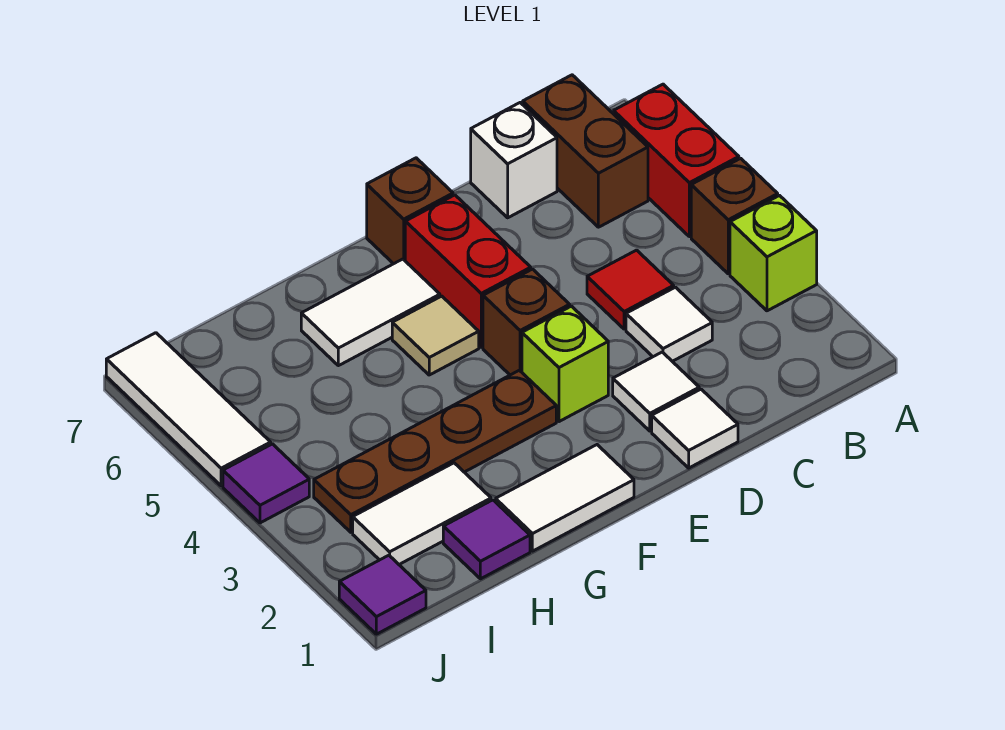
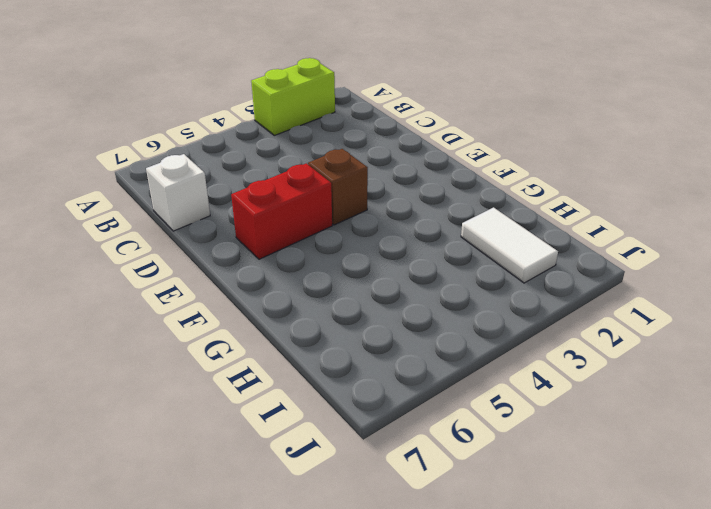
lime 1x2 brick [251,58,335,135] -> lime 1x1 brick [730,196,817,311]
none -> brown 1x1 brick [691,158,778,274]
none -> red 1x2 brick [614,84,739,237]
none -> brown 1x2 brick [523,75,648,227]

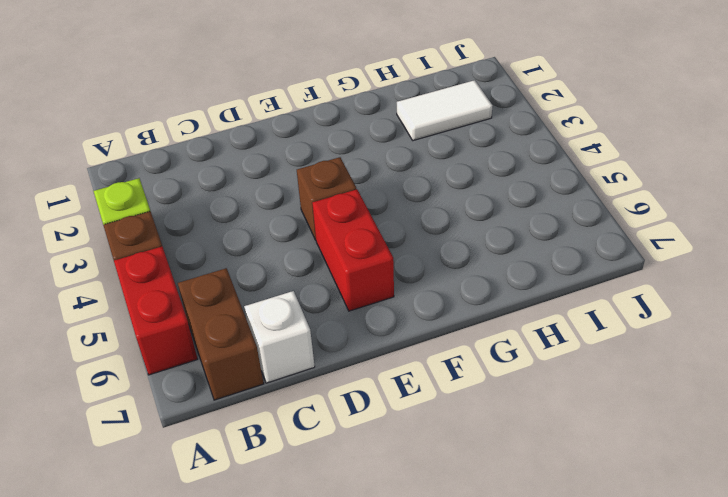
none -> white 1x1 tile [626,287,712,361]
none -> red 1x1 tile [587,250,674,329]
none -> white 1x1 tile [652,389,738,468]

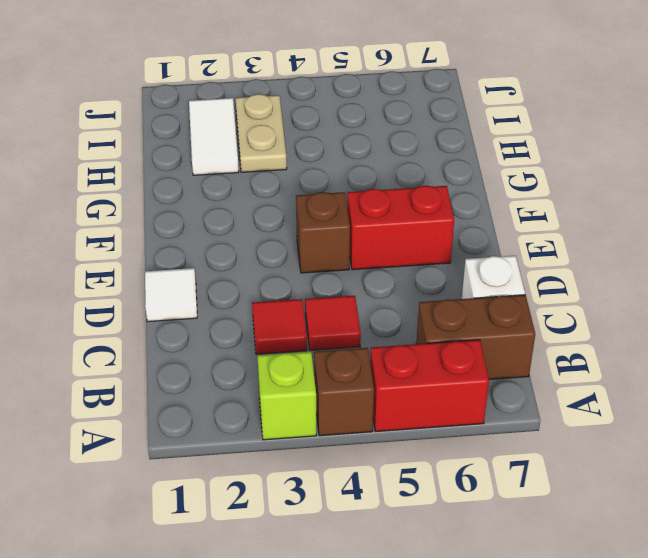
red 1x1 tile [252,299,307,354] -> white 1x1 tile [626,287,712,361]
tan 1x2 plate [235,94,287,172] -> brown 1x4 plate [314,370,556,532]
none -> white 1x1 tile [613,352,699,431]
none -> lime 1x1 brick [522,306,608,422]
none -> brown 1x1 brick [367,158,453,264]

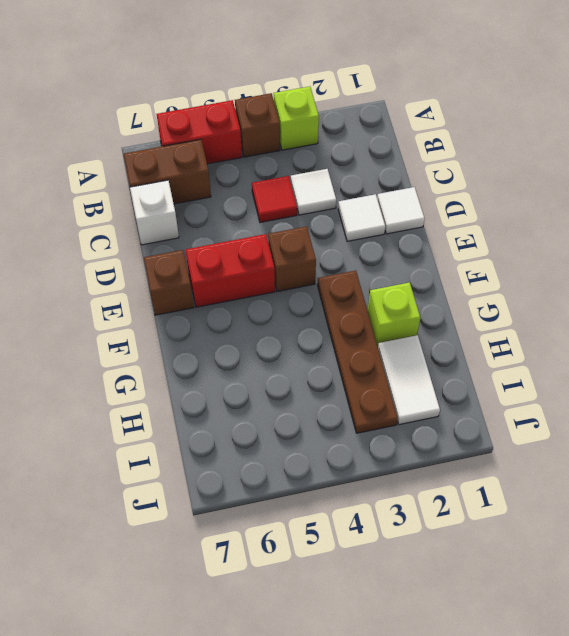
lime 1x1 brick [368,282,420,346] -> lime 1x1 brick moved to [522,306,608,422]
none -> white 1x2 tile [496,445,634,551]
none -> tan 1x1 tile [392,296,479,375]
none -> white 1x2 tile [301,259,440,366]

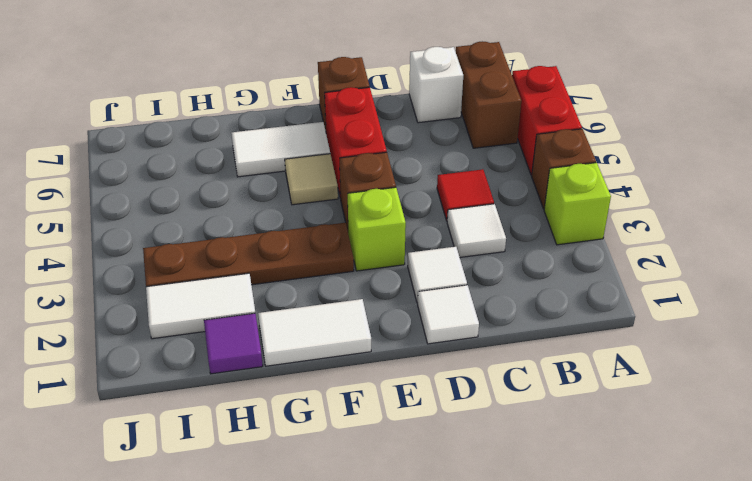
none -> purple 1x1 tile [339,555,426,634]
none -> purple 1x1 tile [223,444,309,523]
none -> white 1x3 tile [106,333,271,486]

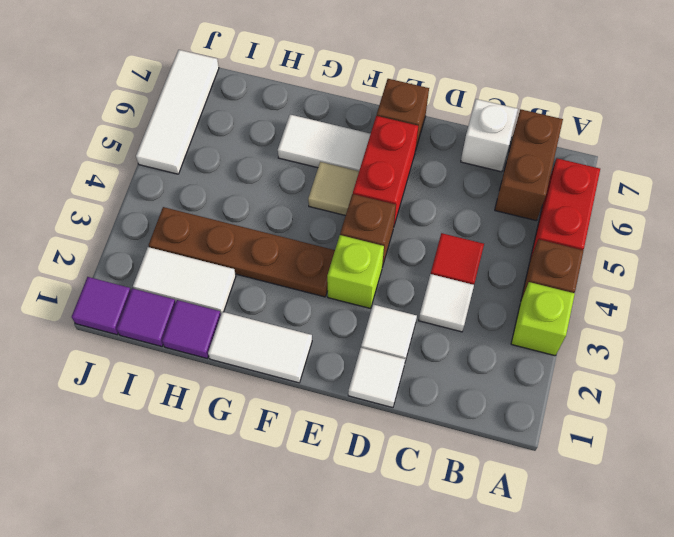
purple 1x1 tile [117,288,176,347] -> purple 1x1 tile moved to [223,444,309,523]

